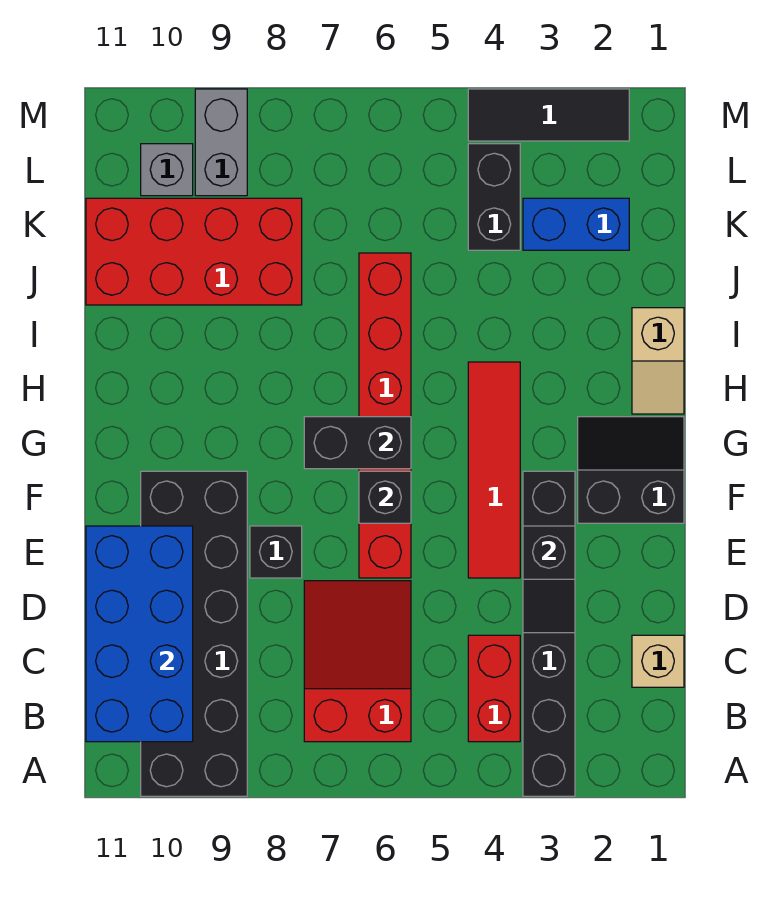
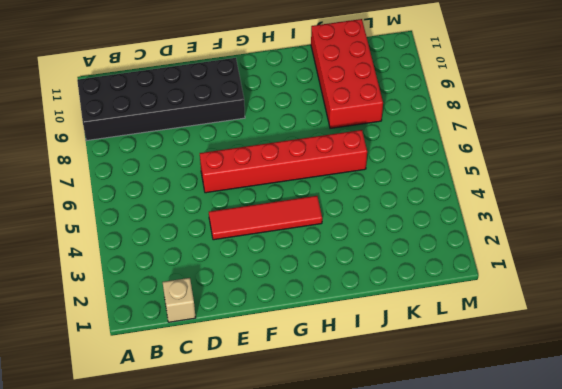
none -> black 1x6 brick [523,471,575,796]
none -> red 1x2 brick [468,635,520,742]
none -> red 2x3 slope [304,581,411,742]

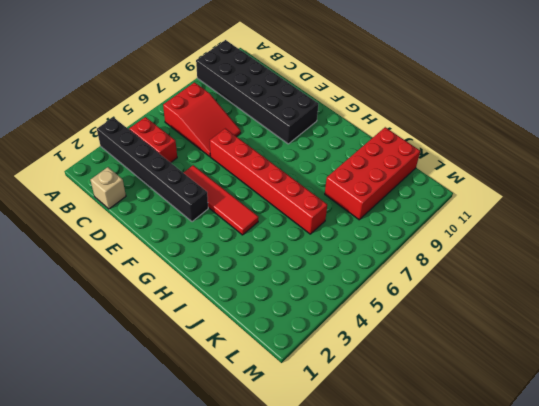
none -> black 1x1 brick [250,526,302,578]
none -> black 2x2 slope [578,417,684,523]
none -> tan 1x2 slope [632,308,684,414]

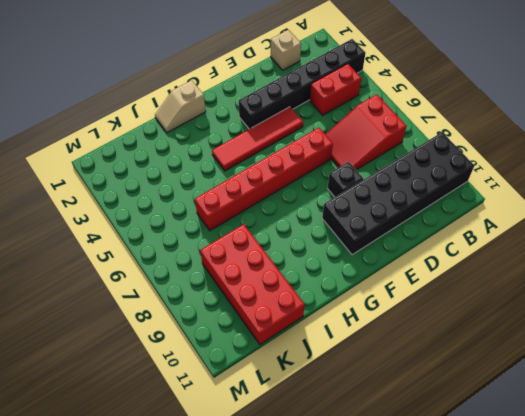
tan 1x2 slope [155,80,206,133] -> tan 1x2 slope turned to [632,308,684,414]
none -> black 2x2 slope [578,417,684,523]
none -> blue 1x2 brick [523,198,629,250]
none -> black 1x2 brick [468,144,520,250]

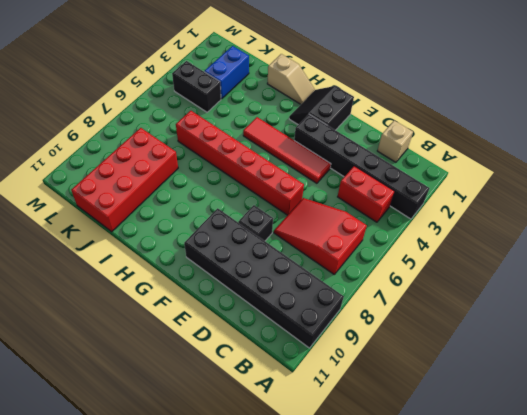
none -> grey 1x2 brick [195,89,247,196]
none -> grey 1x1 brick [141,144,193,196]
none -> black 1x3 tile [468,89,629,141]

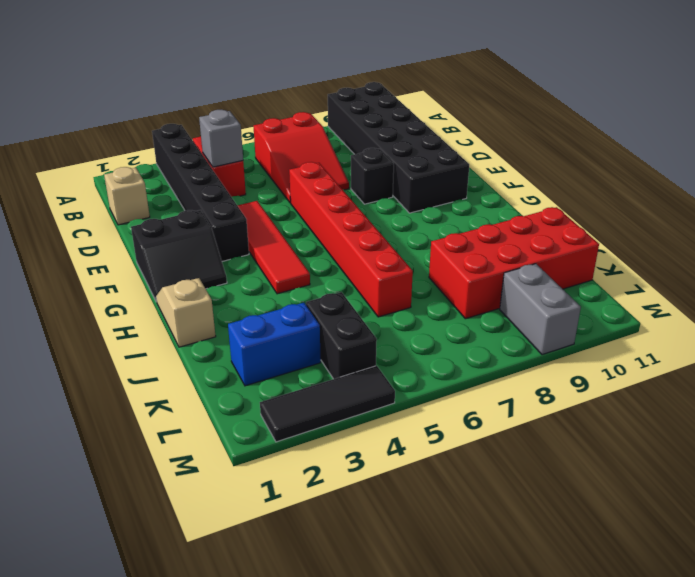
grey 1x1 brick [199,110,243,167] -> grey 1x1 brick moved to [141,144,193,196]
none -> blue 2x4 brick [86,526,193,742]
none -> black 1x2 slope [523,526,575,633]
none -> black 1x1 brick [359,471,411,523]

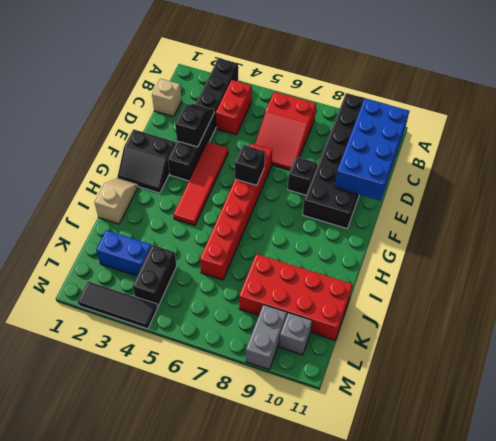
none -> black 1x2 brick [304,417,411,469]

